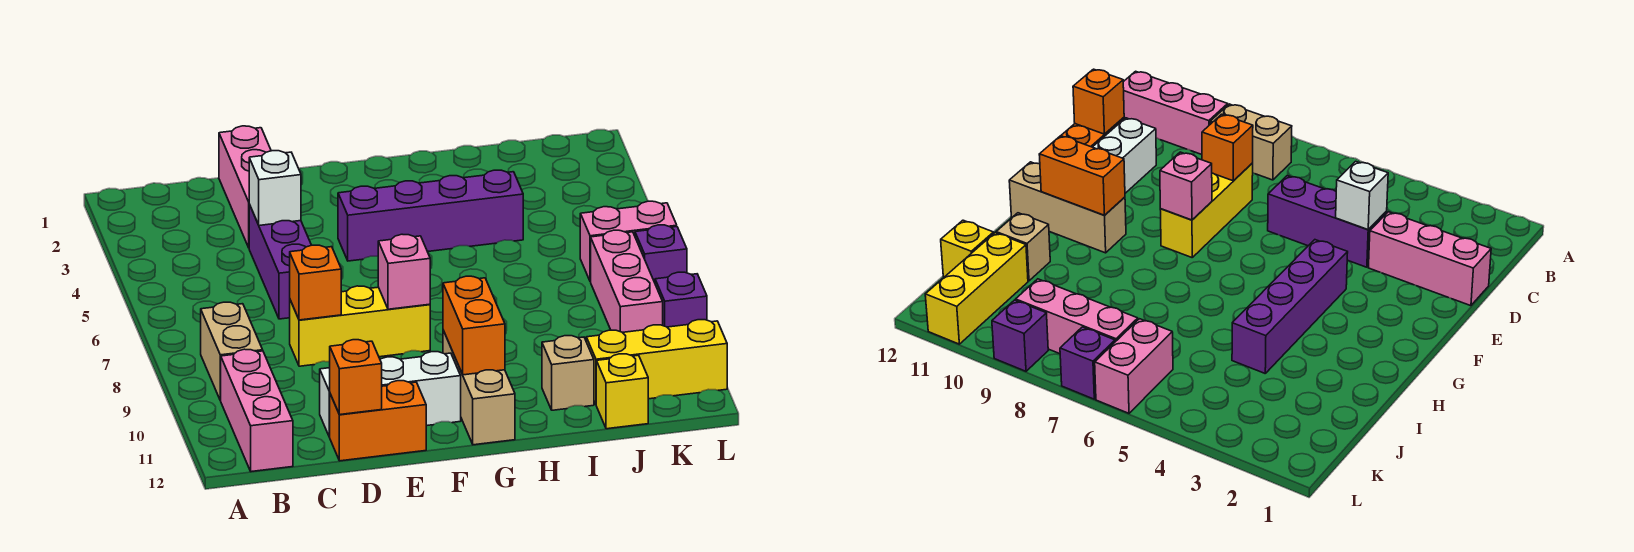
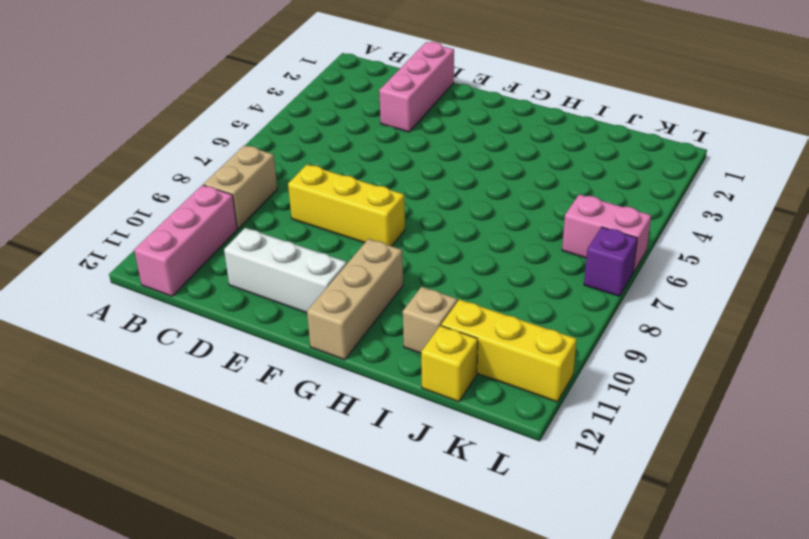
none -> purple 1x3 brick [249,205,311,319]
none -> orange 1x2 brick [330,381,426,461]
none -> purple 1x4 brick [338,170,523,261]

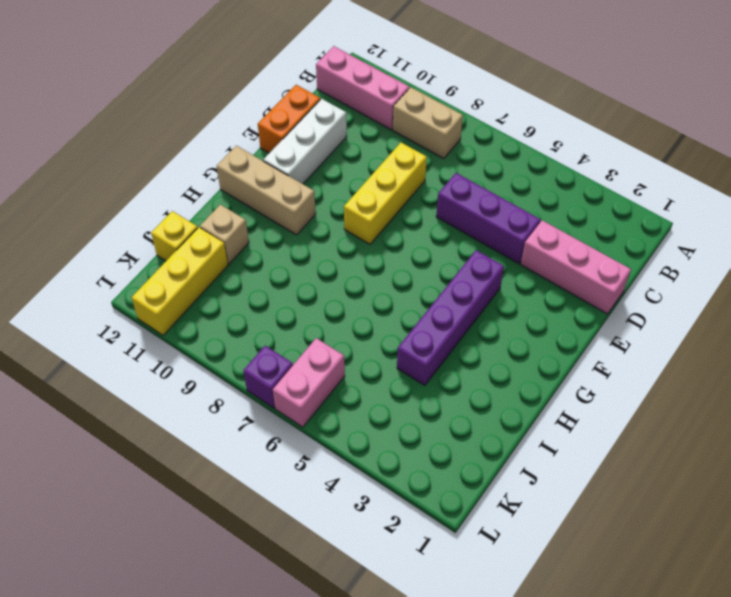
none -> pink 1x3 brick [591,230,663,332]
none -> purple 1x1 brick [655,272,707,327]
none -> white 1x1 brick [249,151,301,226]

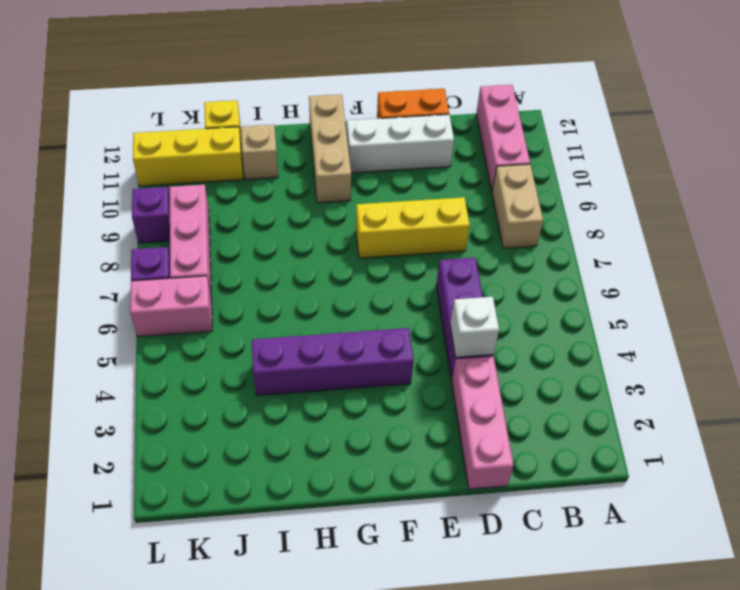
none -> orange 1x1 brick [290,245,341,320]
none -> orange 1x1 brick [329,340,382,415]
none -> pink 1x1 brick [378,234,430,309]

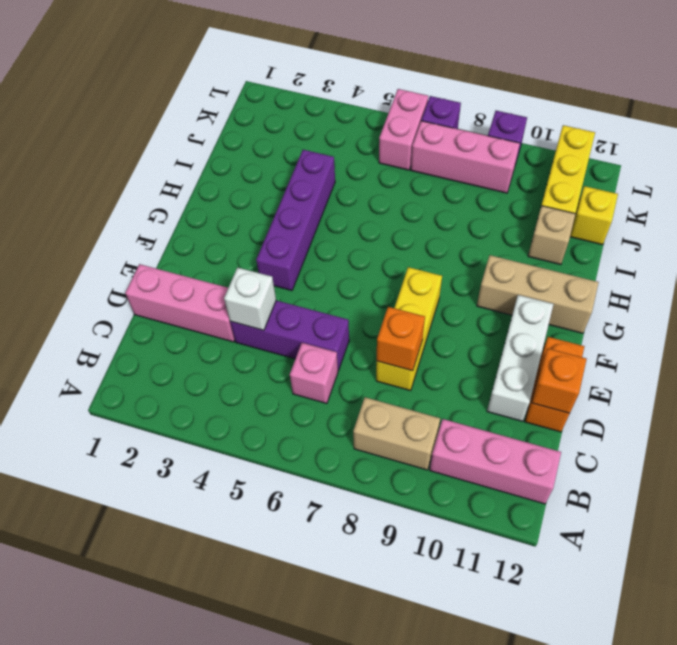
pink 1x1 brick [290,343,338,404] -> pink 1x1 brick moved to [378,234,430,309]
none -> orange 1x2 brick [443,276,505,375]

